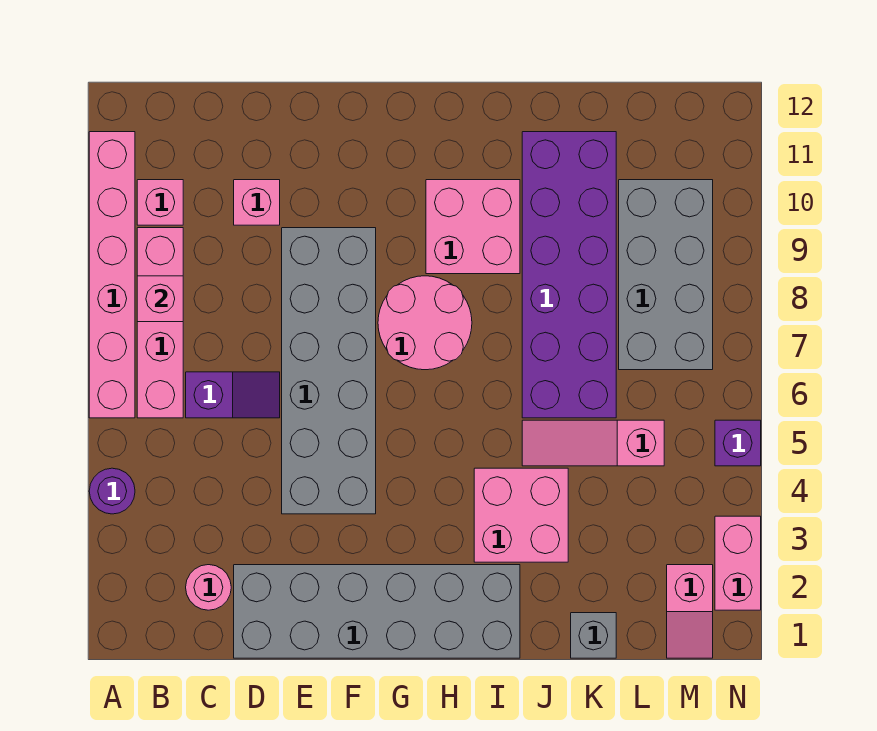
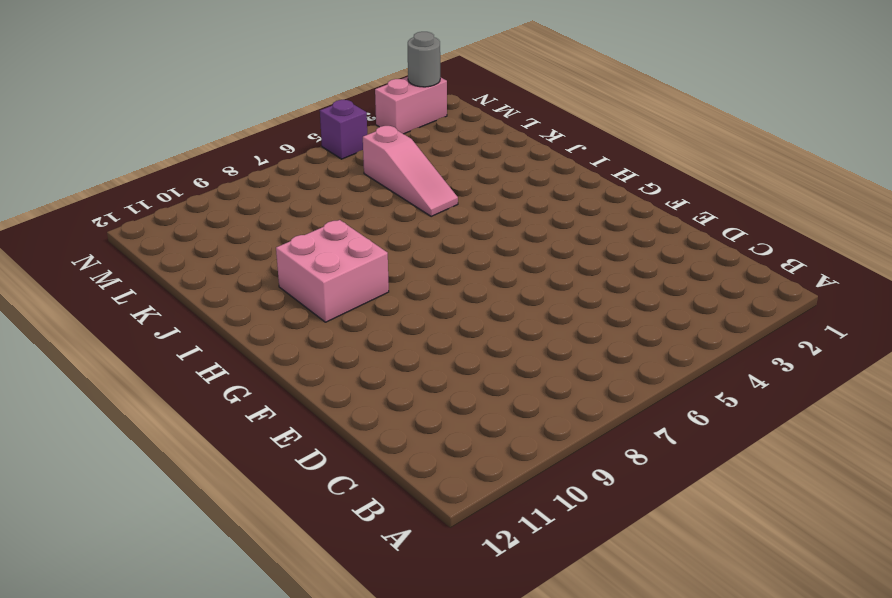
grey 1x1 round brick [408,32,440,87] -> none
none -> purple 1x1 round brick [89,468,135,514]
none -> pink 1x6 brick [89,132,135,418]
none -> pink 1x4 brick [137,228,183,418]

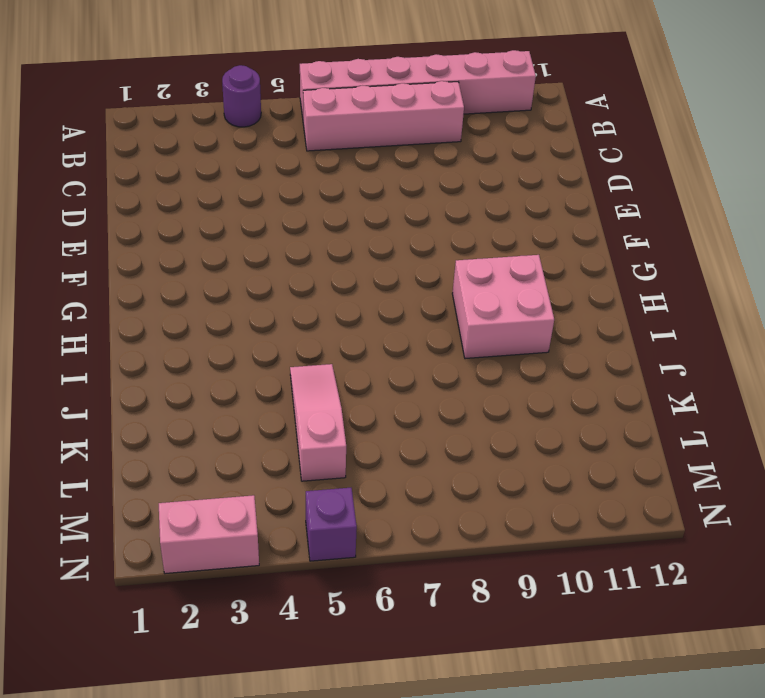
none -> pink 1x1 brick [137,180,183,225]
none -> pink 1x1 round brick [186,565,231,610]
none -> purple 1x2 slope [186,372,280,418]

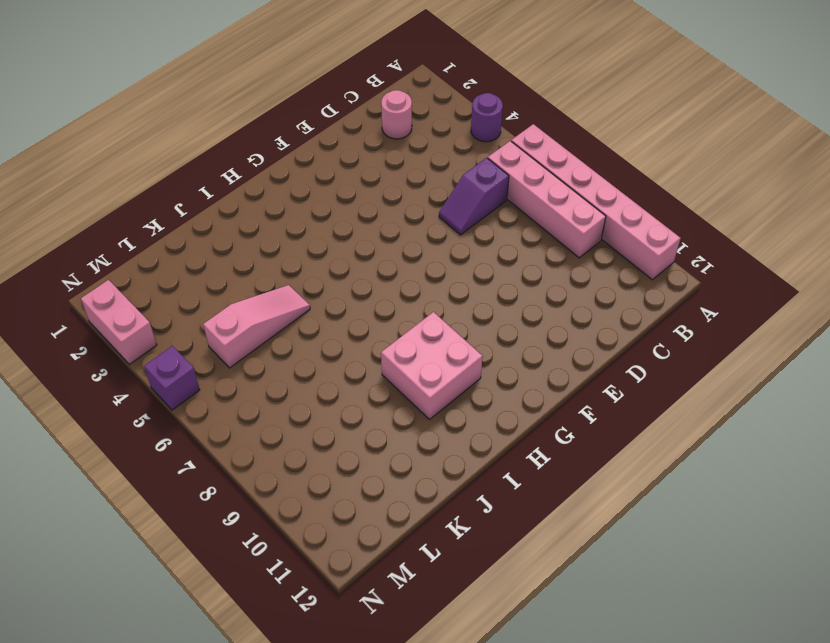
none -> pink 1x1 brick [137,180,183,225]
none -> grey 2x6 brick [234,565,520,658]
none -> pink 1x1 brick [234,180,280,225]

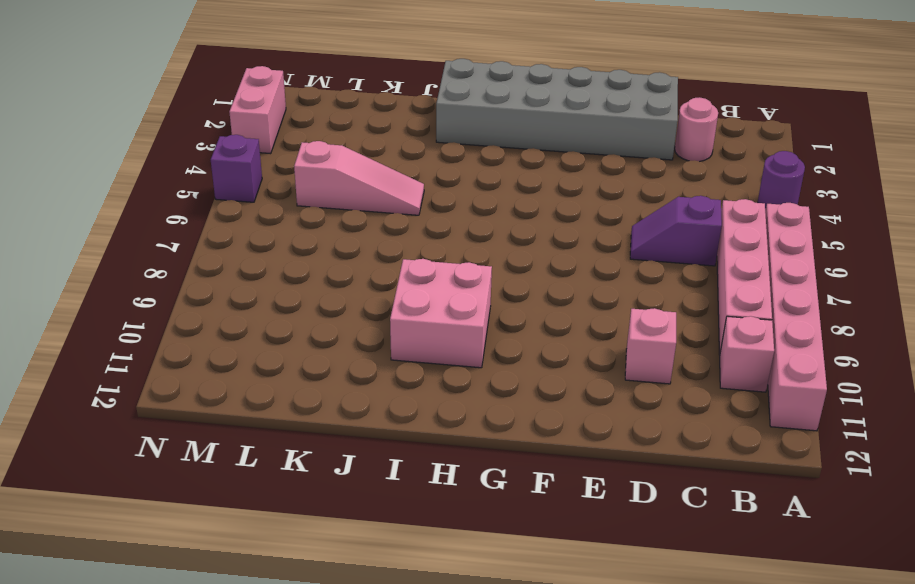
none -> grey 2x6 brick [282,228,376,514]
none -> pink 2x2 round brick [378,276,472,370]
none -> pink 2x2 brick [474,468,568,562]

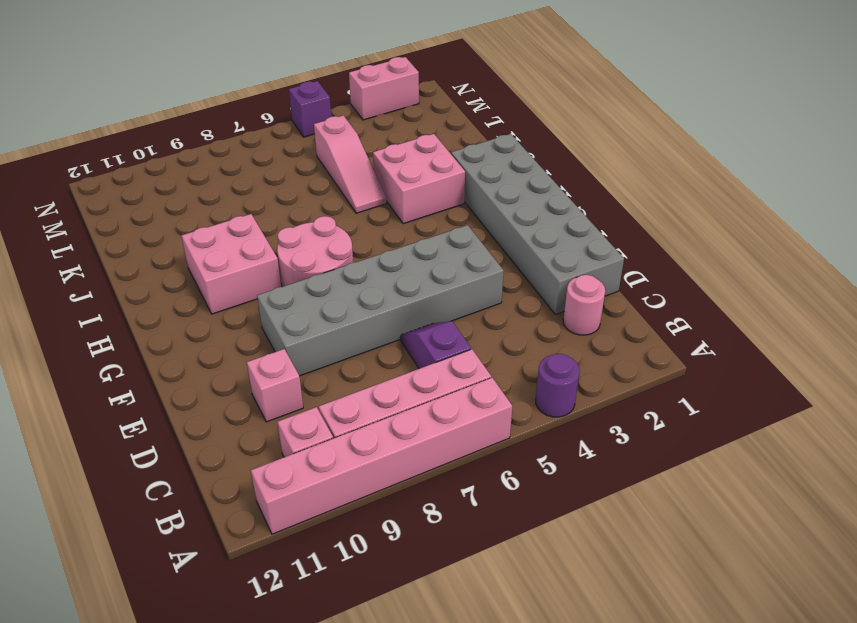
none -> purple 2x6 brick [522,132,616,418]
none -> grey 1x1 brick [571,613,616,658]
none -> grey 2x4 brick [619,180,713,370]

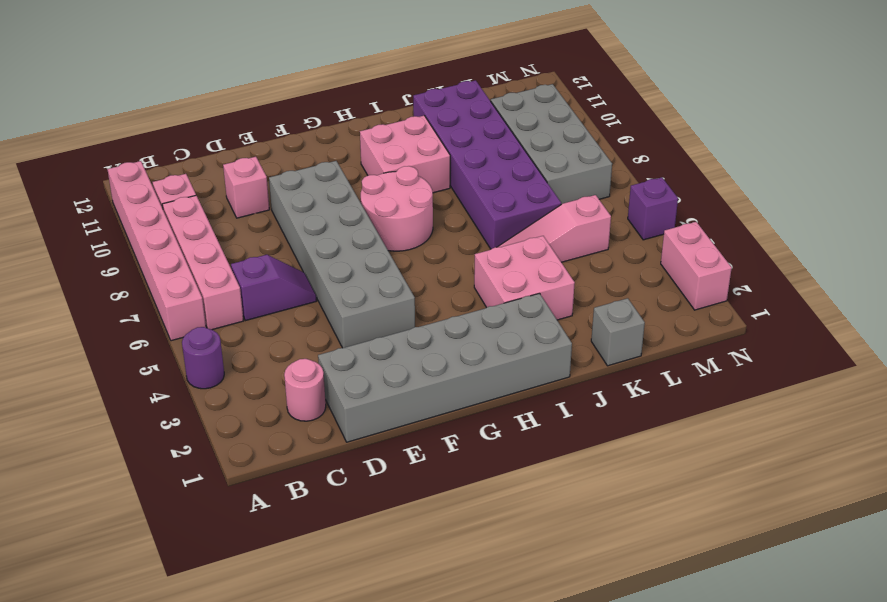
none -> pink 1x2 slope [667,565,713,658]
none -> pink 1x1 brick [137,276,183,322]

